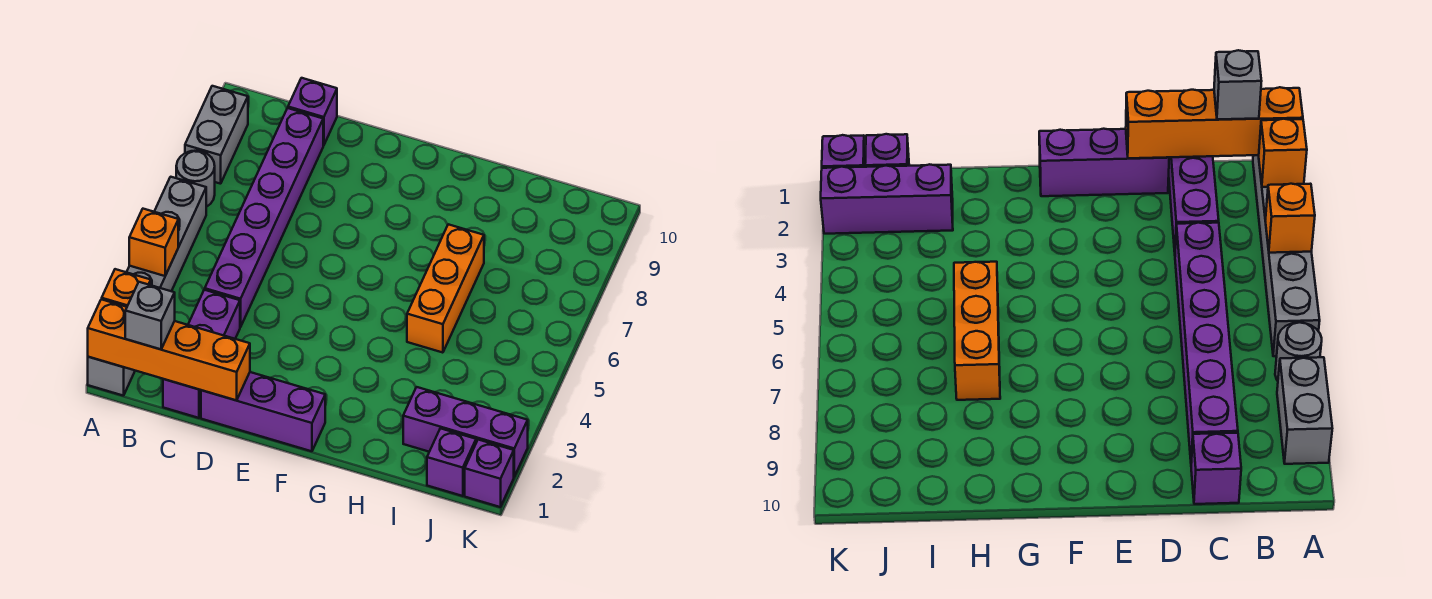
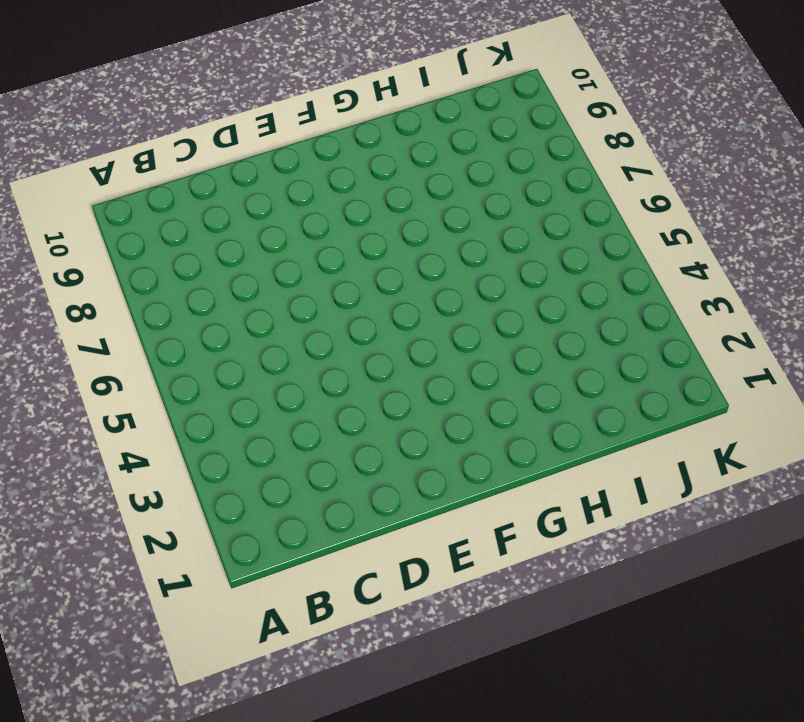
none -> grey 1x6 brick [88,177,206,396]
none -> grey 1x1 round brick [176,151,215,207]
none -> grey 1x2 brick [185,86,248,184]

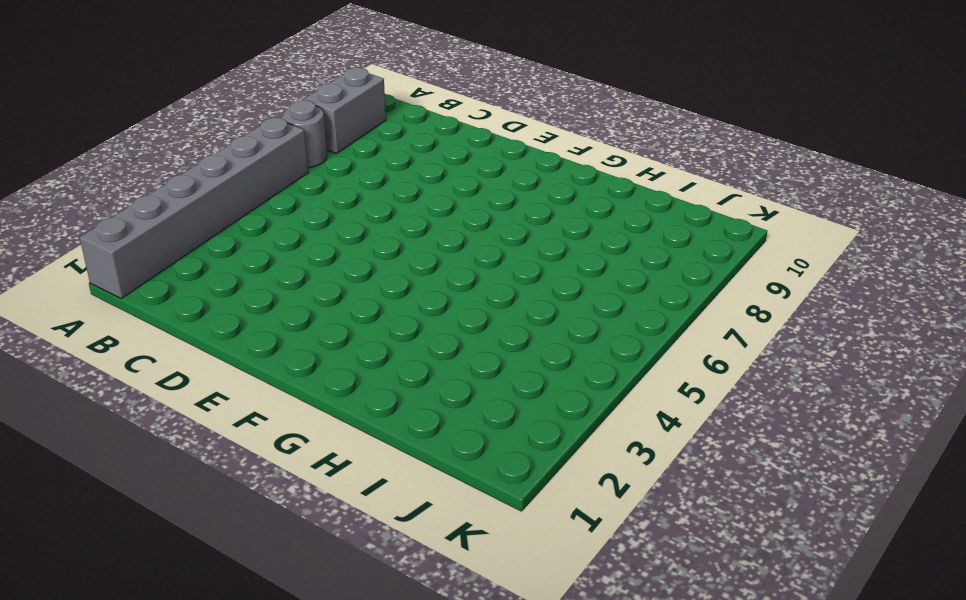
none -> purple 1x3 brick [163,290,240,418]
none -> purple 1x6 brick [205,108,323,327]
none -> purple 1x1 brick [288,78,337,145]

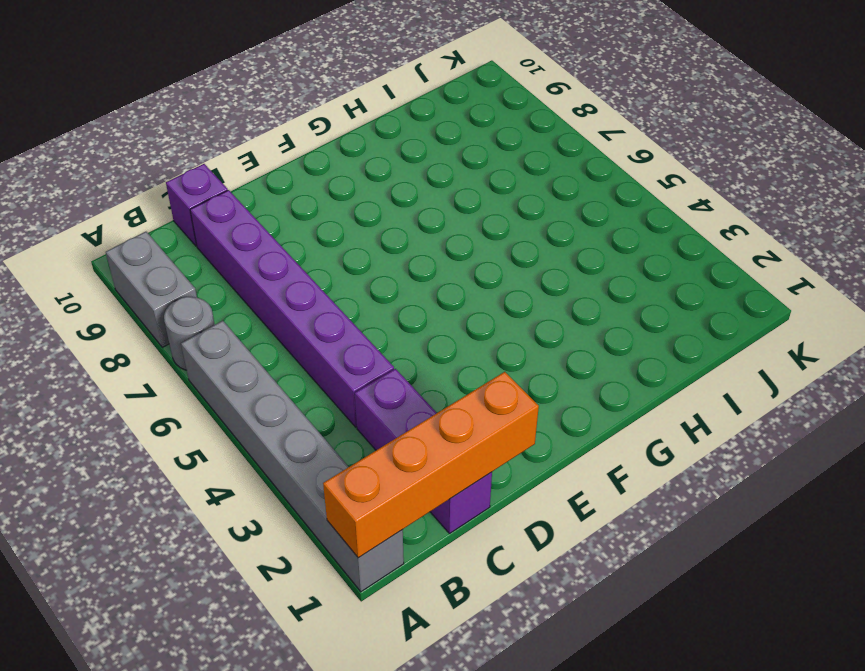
none -> purple 1x3 brick [201,372,325,451]
none -> orange 1x3 brick [407,224,484,353]
none -> purple 1x3 brick [403,387,528,477]

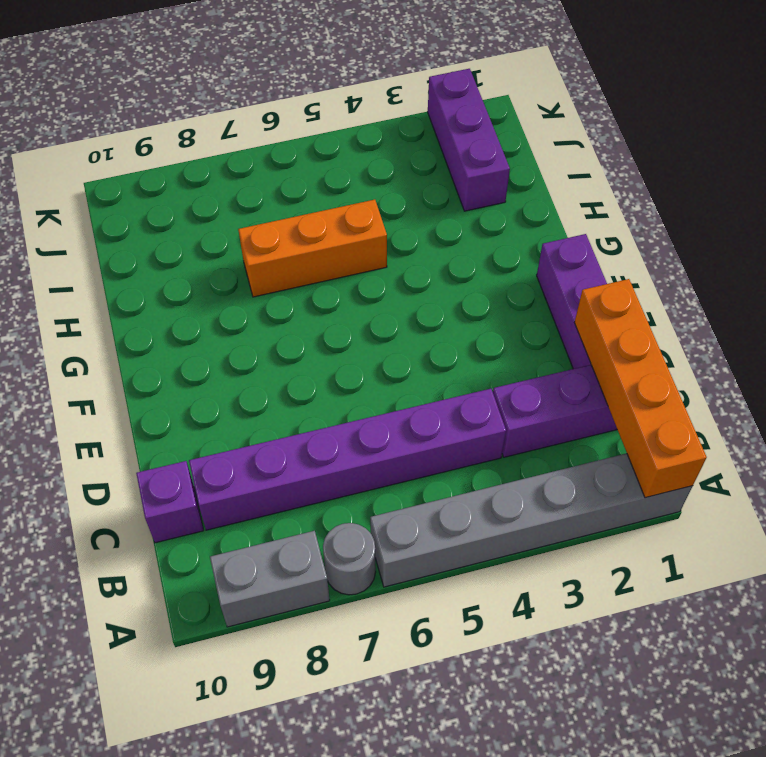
none -> purple 1x1 brick [427,428,476,496]
none -> purple 1x1 brick [465,440,514,507]
none -> orange 1x1 brick [102,269,151,307]

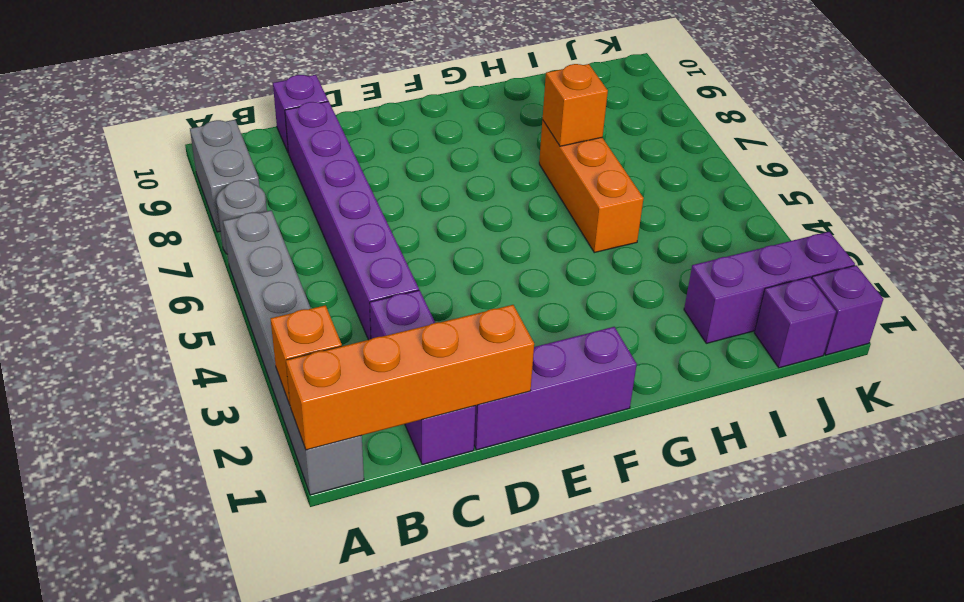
orange 1x1 brick [543,64,608,146] -> orange 1x1 brick moved to [129,209,178,276]
none -> grey 1x1 brick [125,282,175,349]

